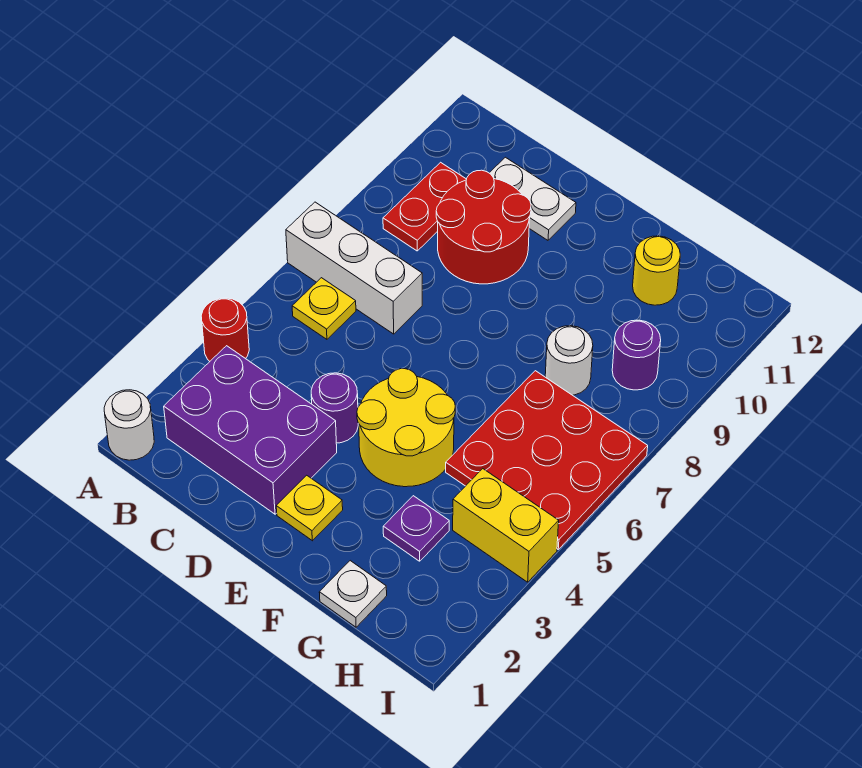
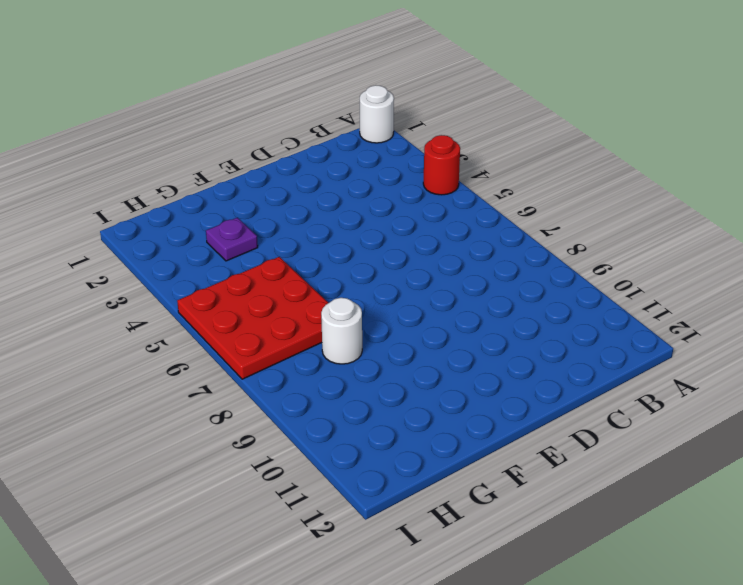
none -> white 1x3 brick [286,202,422,334]
none -> purple 2x3 brick [164,346,337,514]
none -> yellow 1x1 plate [292,278,356,339]

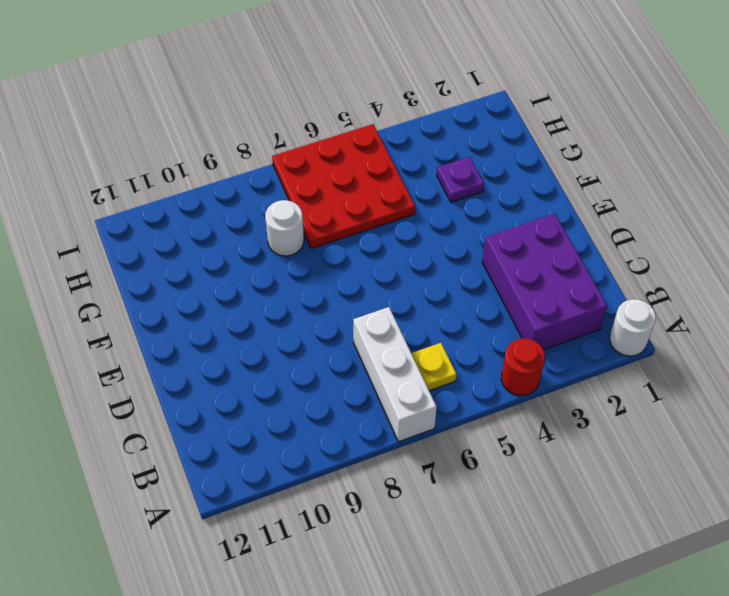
none -> red 1x2 plate [383,162,467,251]
none -> red 2x2 round brick [436,170,531,284]
none -> white 1x2 plate [490,157,576,240]

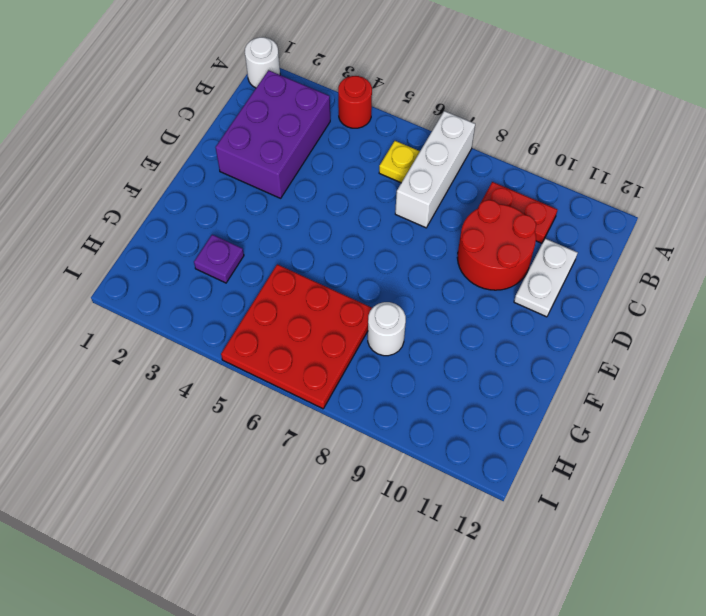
none -> purple 1x1 round brick [311,373,358,443]
none -> yellow 1x1 plate [276,475,343,541]
none -> yellow 2x2 round brick [357,369,455,487]

